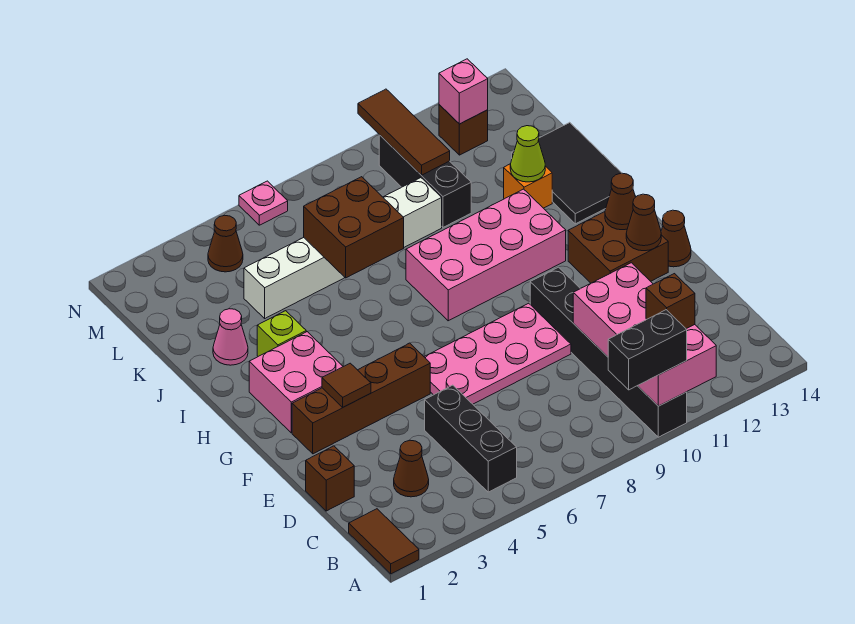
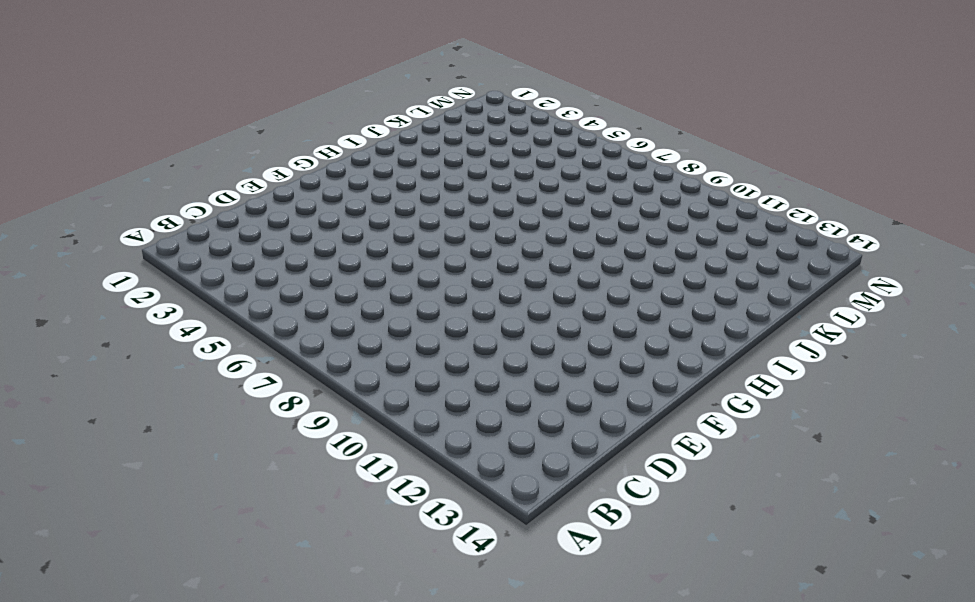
none -> brown 1x2 tile [349,509,419,574]
none -> black 1x6 brick [530,267,687,437]
none -> black 1x3 brick [425,385,517,492]
none -> brown 1x1 cone [394,440,429,497]

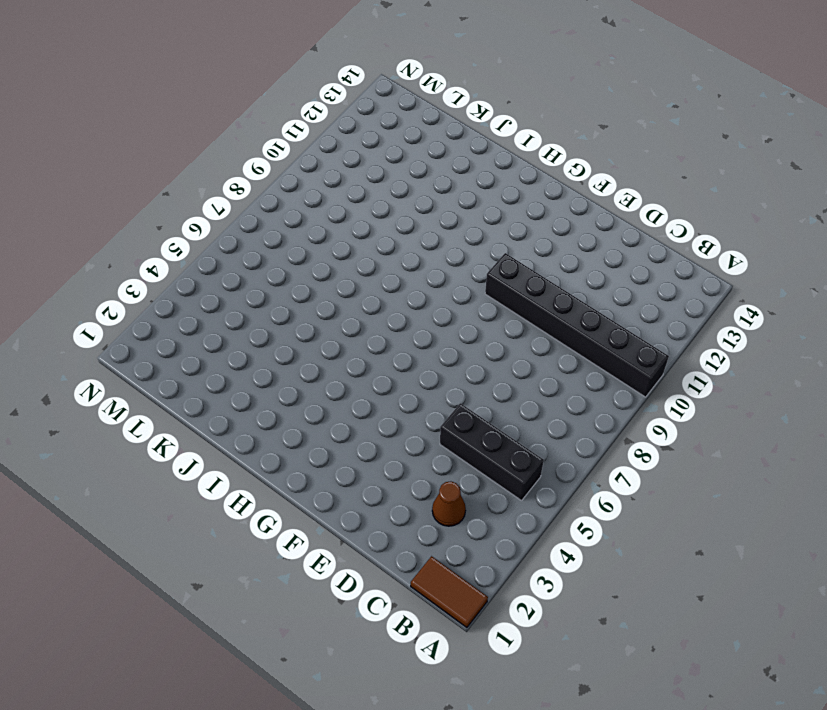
none -> brown 1x1 brick [306,446,354,511]
none -> pink 2x4 plate [424,303,571,404]
none -> brown 1x4 brick [292,343,430,454]
none -> brown 2x2 brick [568,212,668,283]

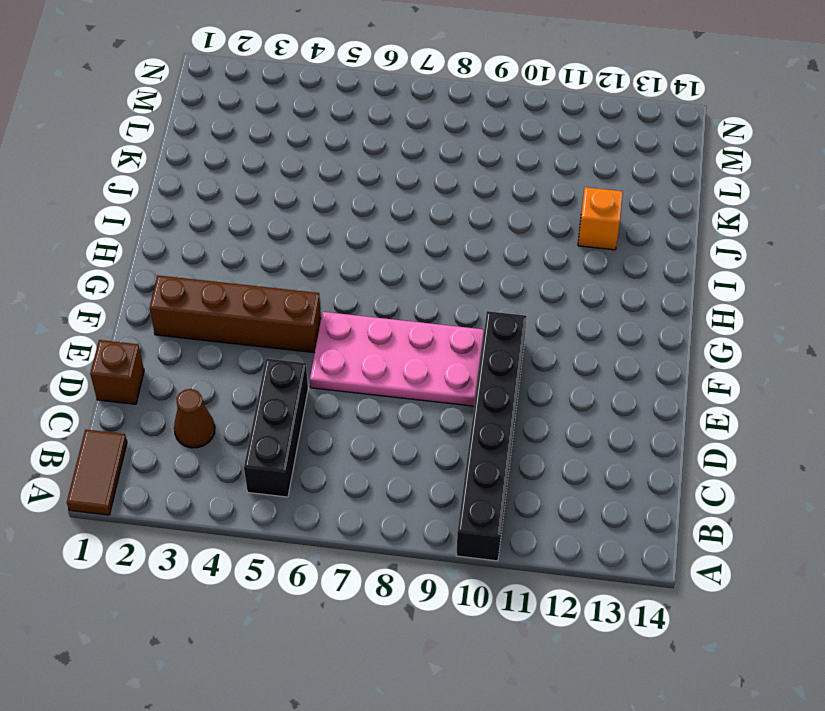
none -> brown 2x2 brick [568,212,668,283]
none -> brown 1x1 cone [661,210,691,267]
none -> pink 2x2 brick [249,332,343,433]
none -> pink 2x4 brick [406,189,566,321]

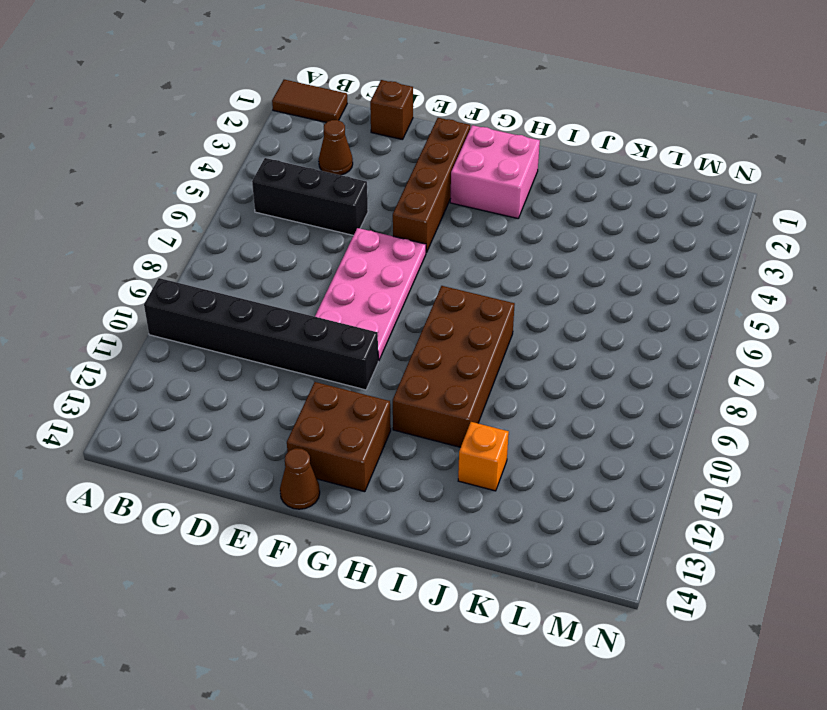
brown 2x4 brick [393,286,515,447] -> pink 2x4 brick [406,189,566,321]
none -> lime 1x1 brick [257,311,306,356]
none -> black 2x3 tile [512,122,621,224]
none -> pink 1x1 cone [213,309,248,365]
none -> white 1x6 brick [244,178,442,318]

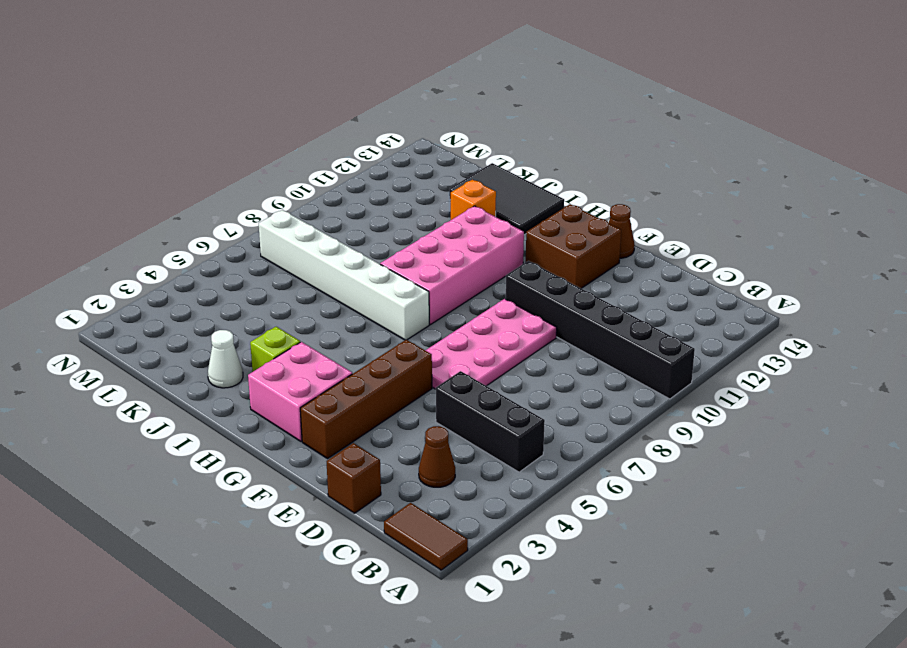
white 1x6 brick [259,210,429,340] -> white 1x6 brick turned to [244,178,442,318]
white 1x1 cone [208,330,243,388] -> pink 1x1 cone [213,309,248,365]
none -> black 1x3 brick [379,135,471,227]
none -> brown 1x1 cone [208,215,243,272]
none -> brown 1x1 brick [439,105,488,155]
none -> pink 1x1 plate [239,181,288,225]

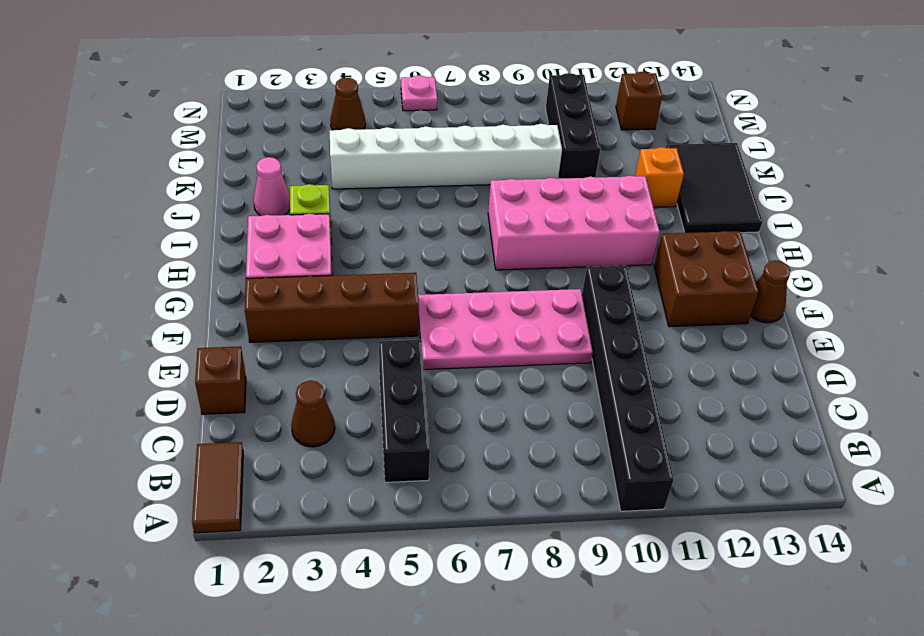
none -> pink 2x4 brick [573,263,716,406]
none -> brown 1x1 tile [322,363,371,407]
none -> brown 1x1 cone [626,194,661,251]
none -> brown 1x1 cone [605,173,635,230]

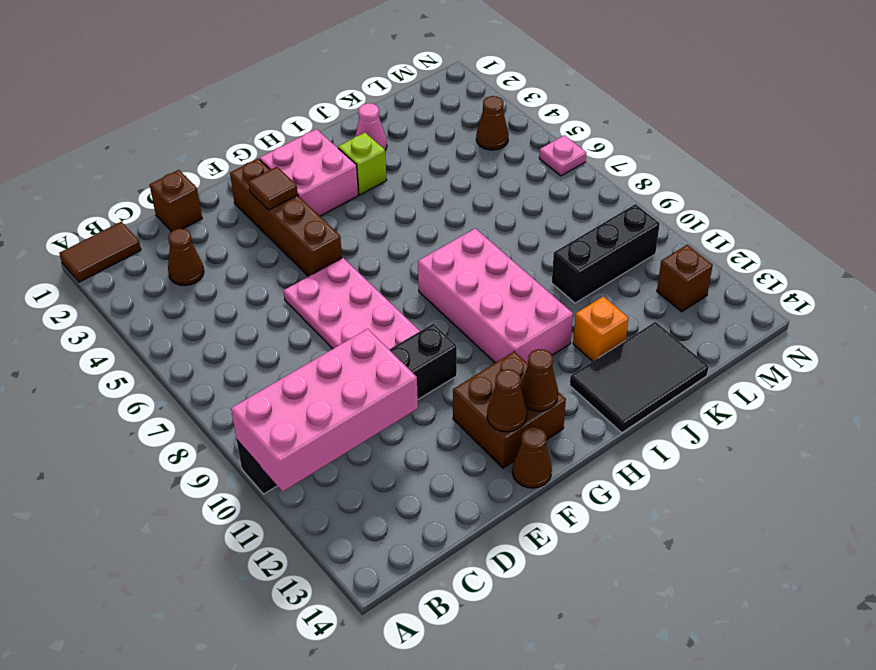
none -> black 1x3 brick [425,385,517,492]
none -> white 1x6 brick [244,178,442,318]
none -> brown 2x2 brick [304,177,404,278]
none -> lime 1x1 cone [510,126,545,182]

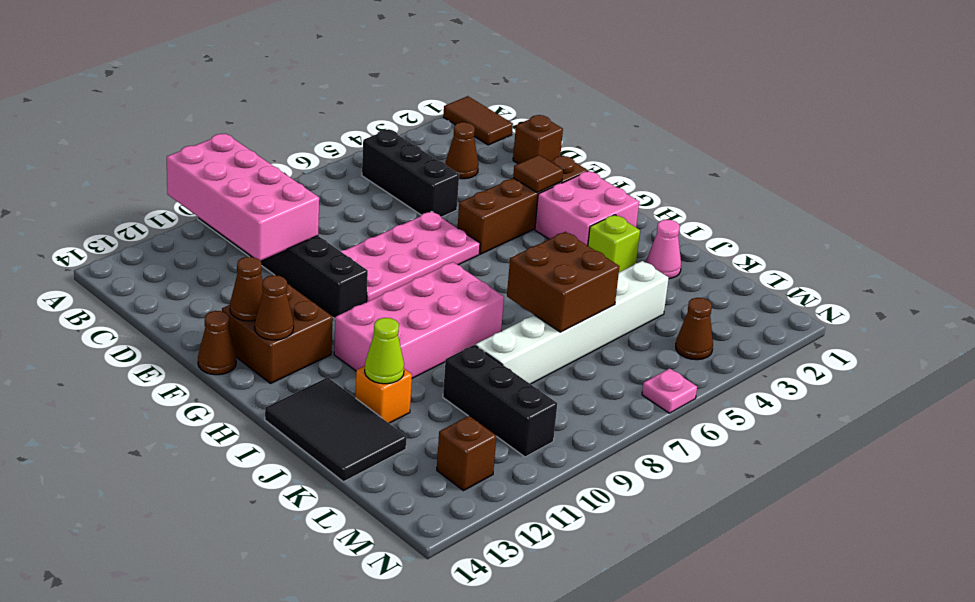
none -> brown 1x3 tile [358,89,450,175]
none -> pink 1x1 brick [439,59,488,124]
none -> black 1x2 brick [608,310,687,390]
none -> brown 1x1 brick [646,274,695,329]

